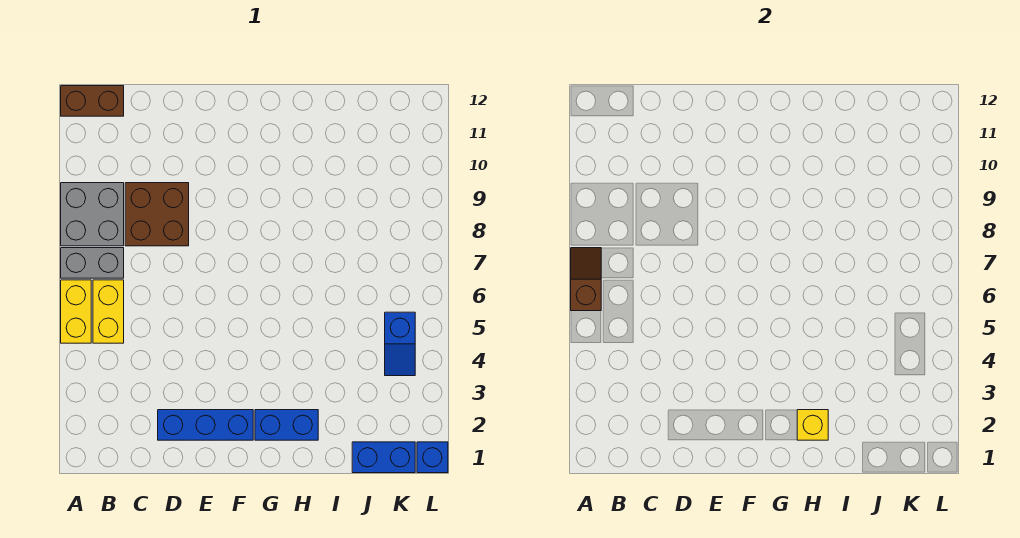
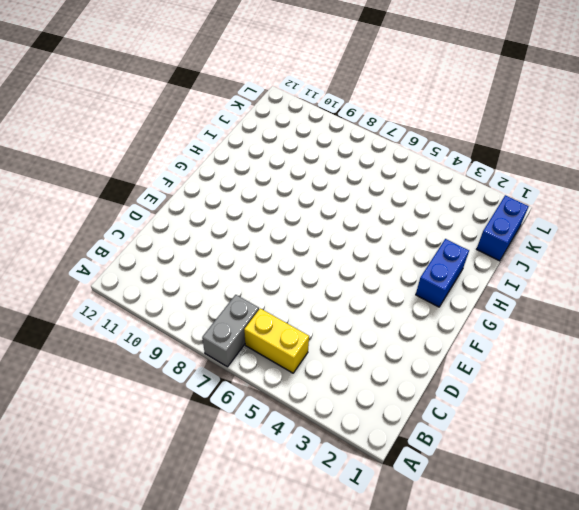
none -> yellow 1x2 brick [61,280,91,343]
none -> grey 2x2 brick [61,183,124,246]
none -> brown 1x2 brick [61,86,124,116]

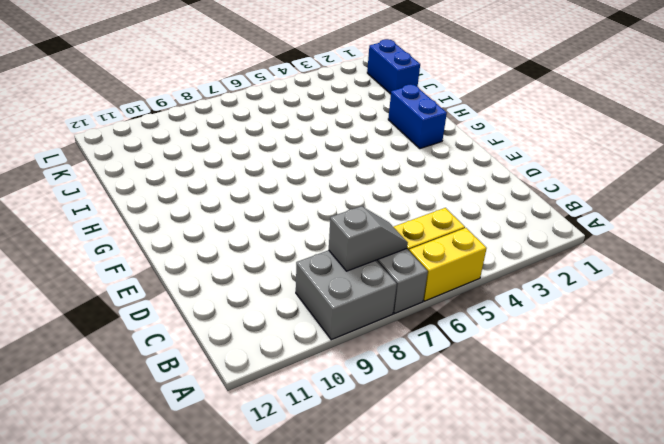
grey 1x2 slope [329,206,408,271] -> none
none -> brown 1x2 brick [61,86,124,116]
none -> brown 2x2 brick [125,183,189,246]
none -> blue 1x3 brick [158,410,253,440]

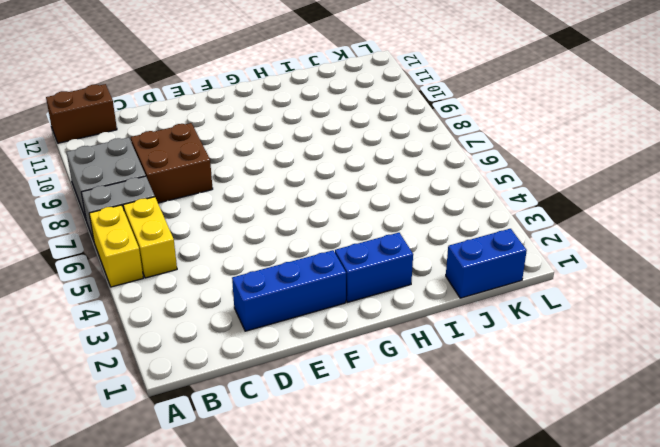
none -> blue 1x2 slope [385,312,415,376]
none -> blue 1x1 brick [417,442,448,473]
none -> brown 1x2 slope [571,248,601,311]

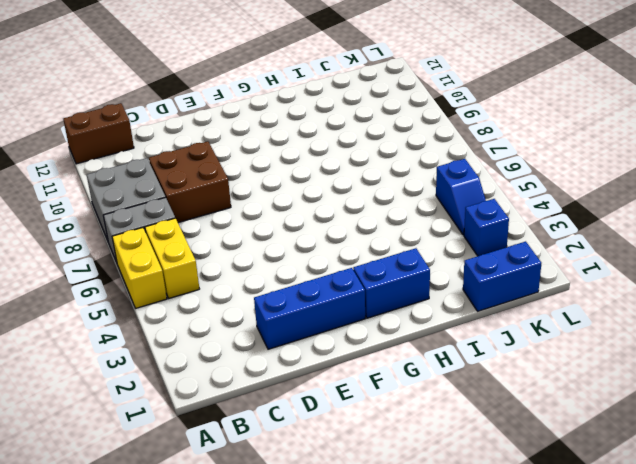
blue 1x1 brick [464,199,509,256] -> blue 1x1 brick moved to [417,442,448,473]
none -> brown 1x2 slope [571,248,601,311]
none -> yellow 1x1 brick [797,410,828,440]

